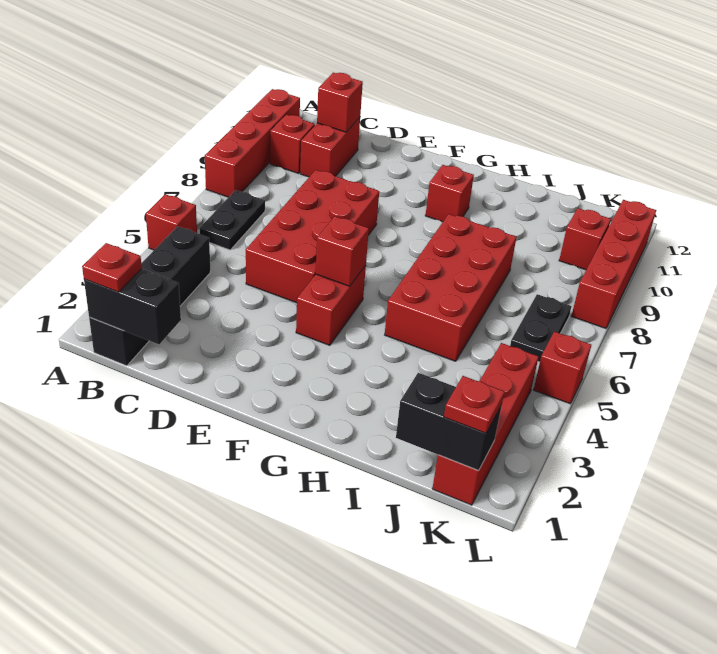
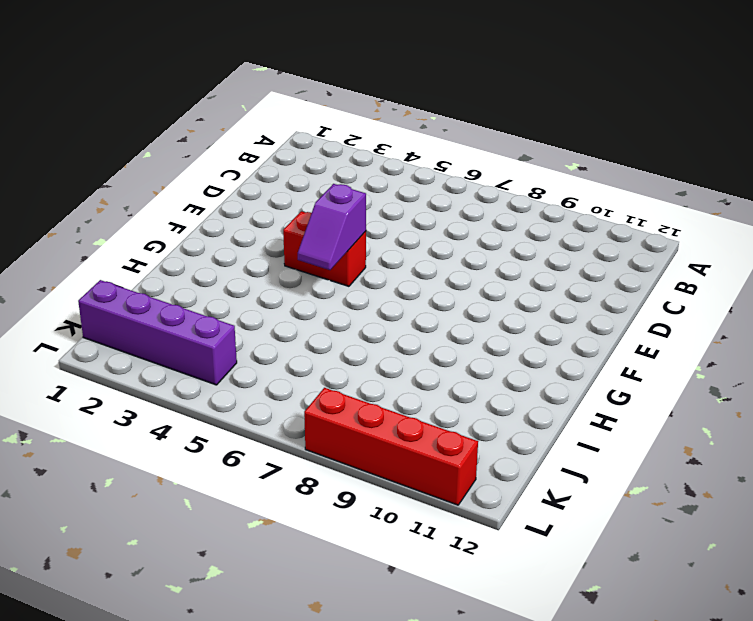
purple 1x2 slope [298,184,366,270] -> red 1x1 brick [316,216,369,286]
purple 1x4 brick [78,280,237,385] -> red 1x4 brick [432,343,539,505]
none -> red 1x1 brick [146,194,197,250]
none -> red 1x4 brick [205,89,300,197]
none -> black 1x4 brick [89,226,210,366]

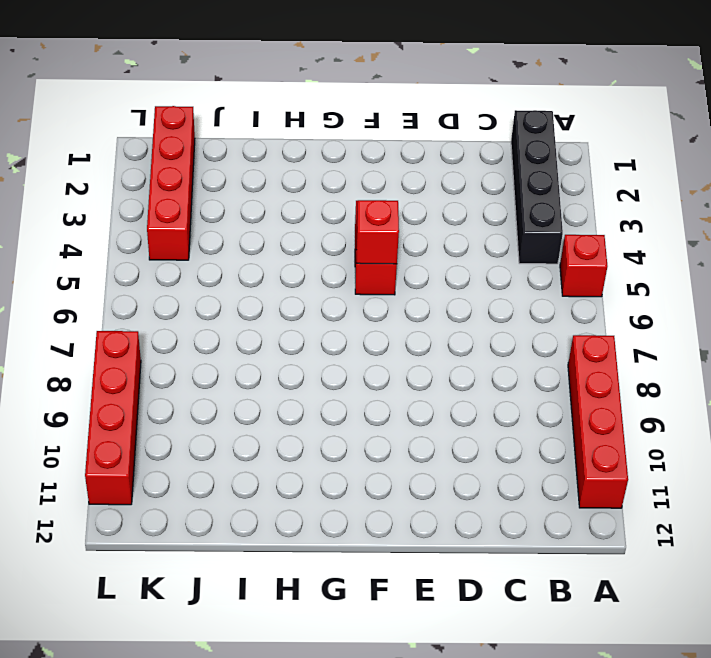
none -> black 1x2 plate [199,190,265,250]
none -> red 1x1 brick [270,115,315,173]
none -> red 1x2 brick [300,117,360,177]

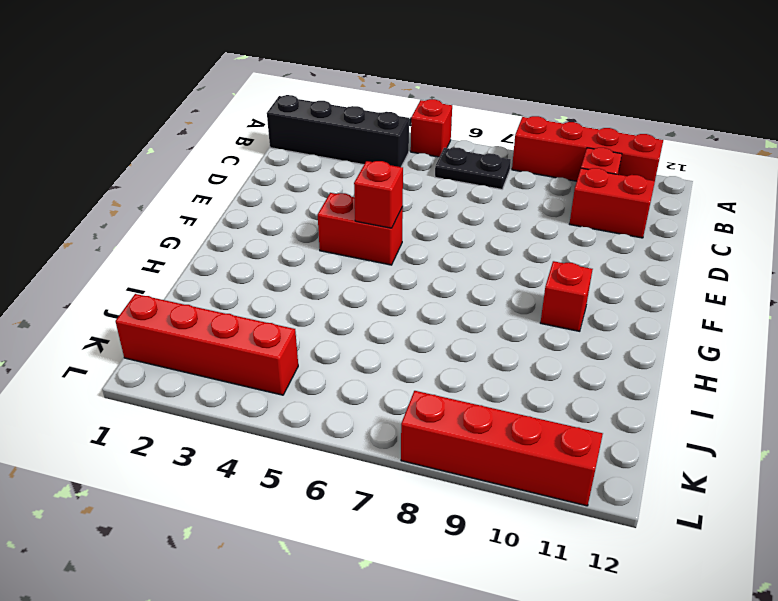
none -> red 2x4 brick [246,170,379,303]
none -> red 2x4 brick [385,214,517,361]
none -> black 1x2 plate [510,294,571,362]

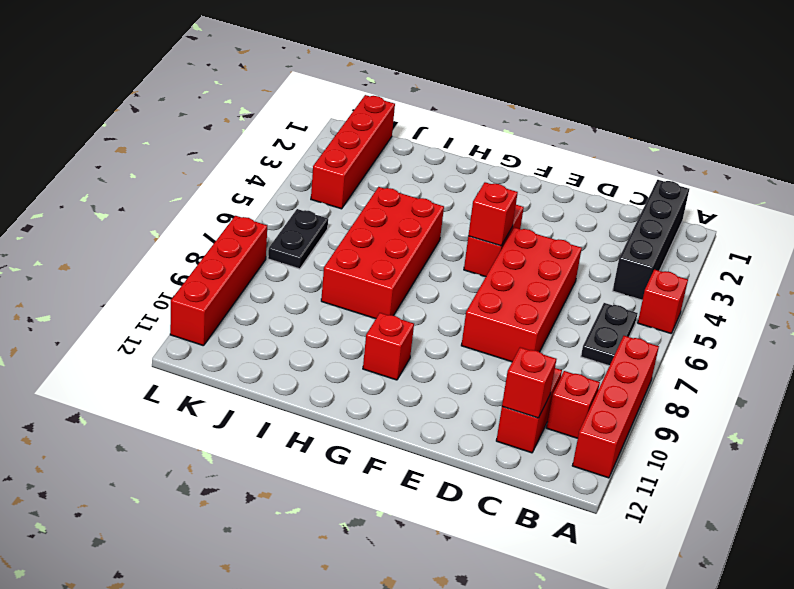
none -> red 1x1 brick [559,208,611,270]
none -> red 1x1 brick [534,332,591,404]
none -> black 1x2 brick [84,269,181,344]

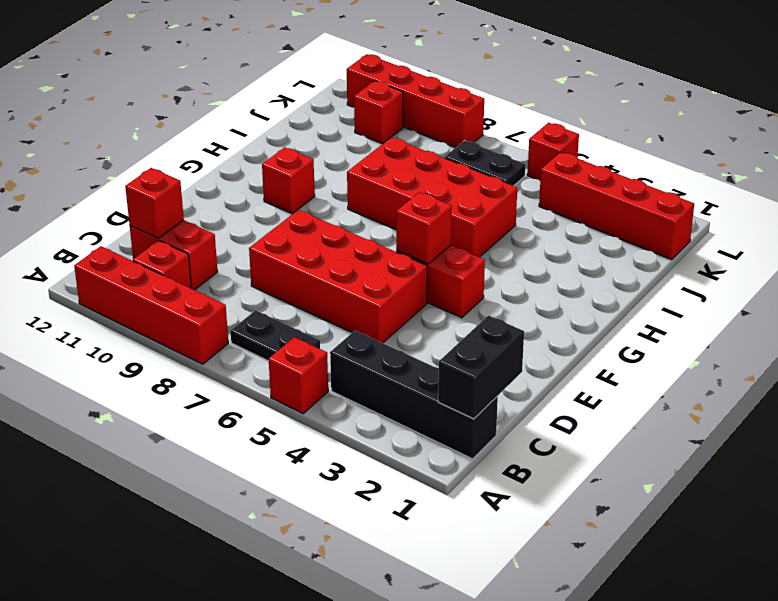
none -> black 1x2 brick [396,373,502,471]
none -> red 1x1 plate [82,243,142,292]
none -> red 1x1 plate [444,376,504,433]

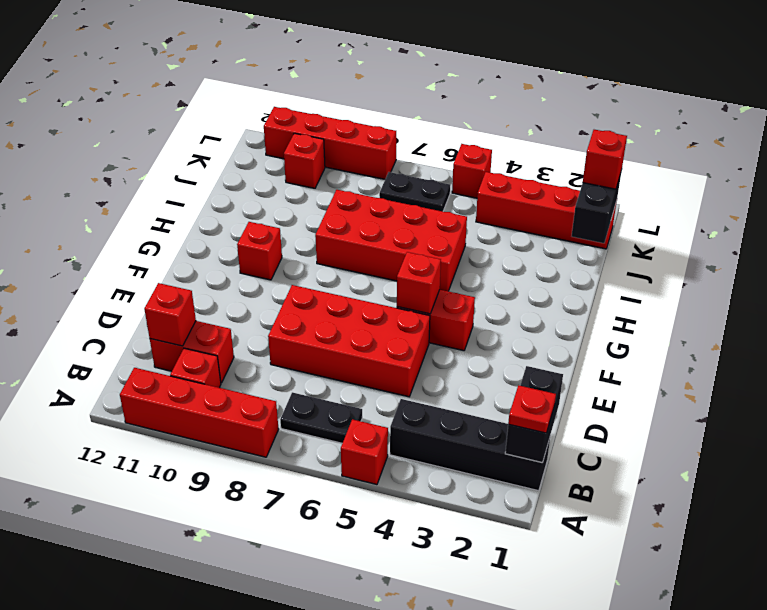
red 1x1 brick [583,130,627,189] -> red 1x1 plate [444,376,504,433]

